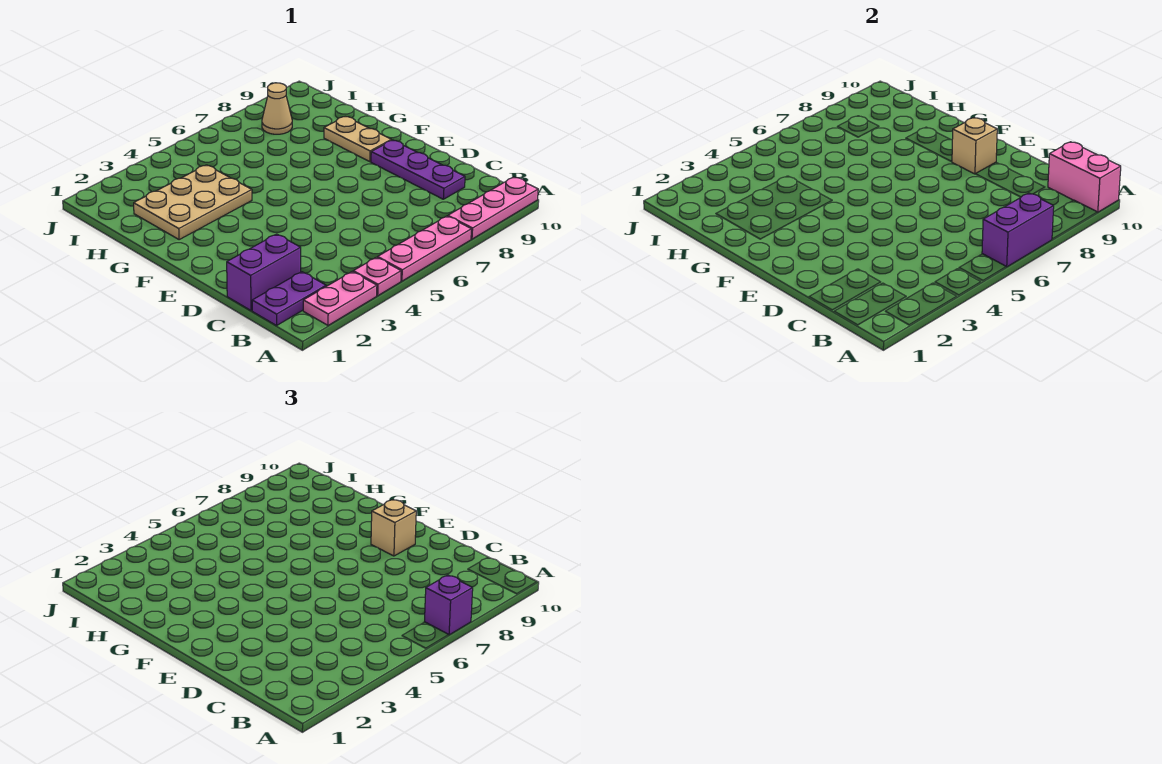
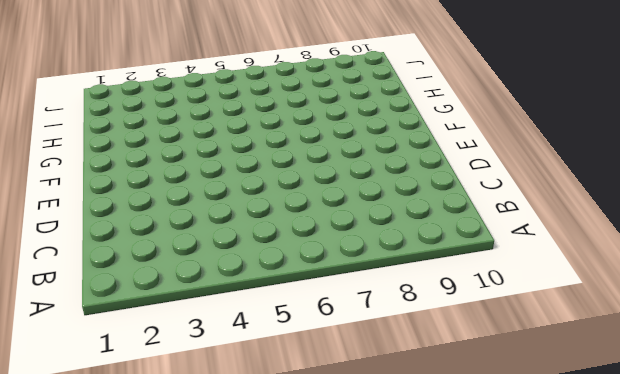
none -> pink 1x2 plate [303,272,377,325]
none -> pink 1x1 plate [353,257,401,295]
none -> pink 1x3 plate [378,216,471,281]

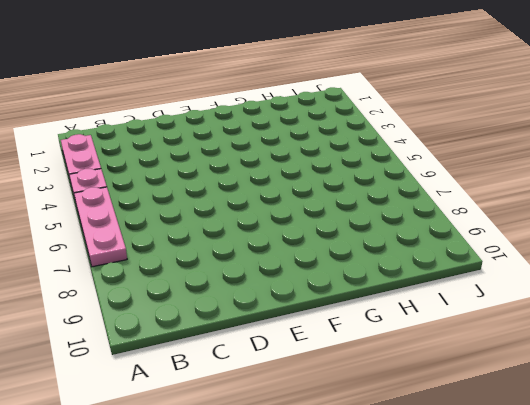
none -> pink 1x3 plate [448,177,538,239]
none -> purple 1x2 plate [252,272,326,326]
none -> purple 1x2 brick [227,234,301,311]

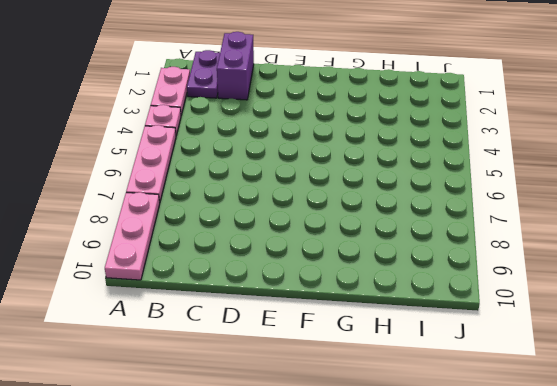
none -> purple 1x3 plate [371,140,465,199]
none -> tan 1x2 plate [324,117,391,162]
none -> tan 2x3 plate [134,165,252,240]

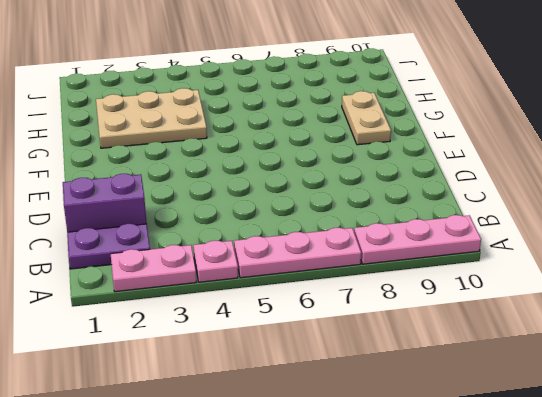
none -> purple 1x3 plate [371,140,465,199]
none -> tan 1x1 cone [262,83,292,134]
none -> purple 1x2 brick [982,193,1054,267]

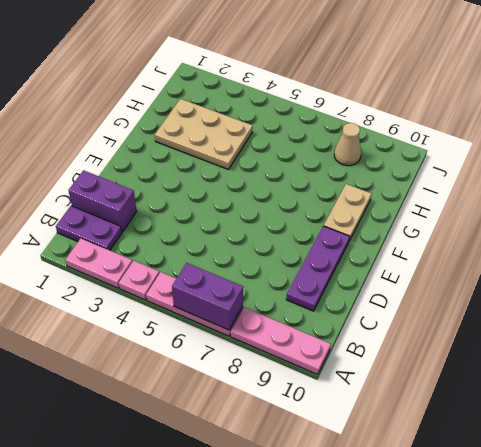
none -> pink 1x2 brick [1048,142,1121,212]
none -> tan 1x1 brick [952,118,997,174]
none -> purple 1x1 brick [424,575,473,635]

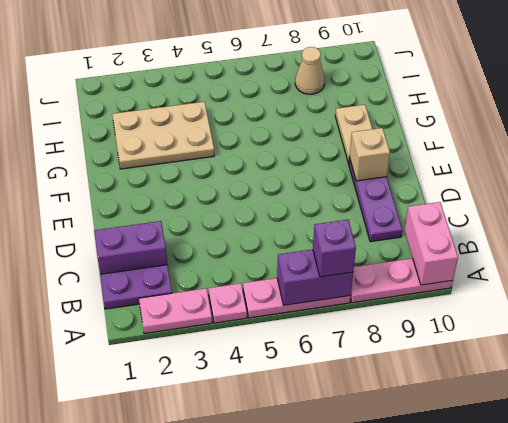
none -> tan 1x1 brick [371,500,416,556]

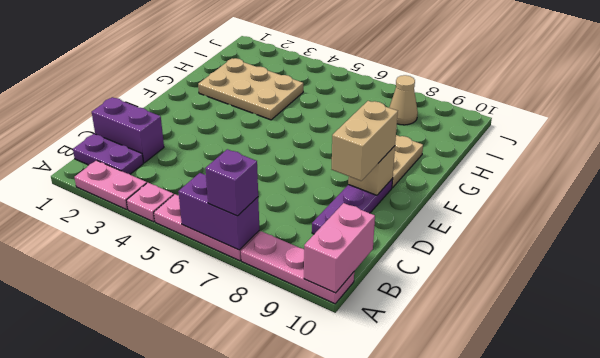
tan 1x2 brick [332,101,398,181] -> tan 1x1 brick [371,500,416,556]

